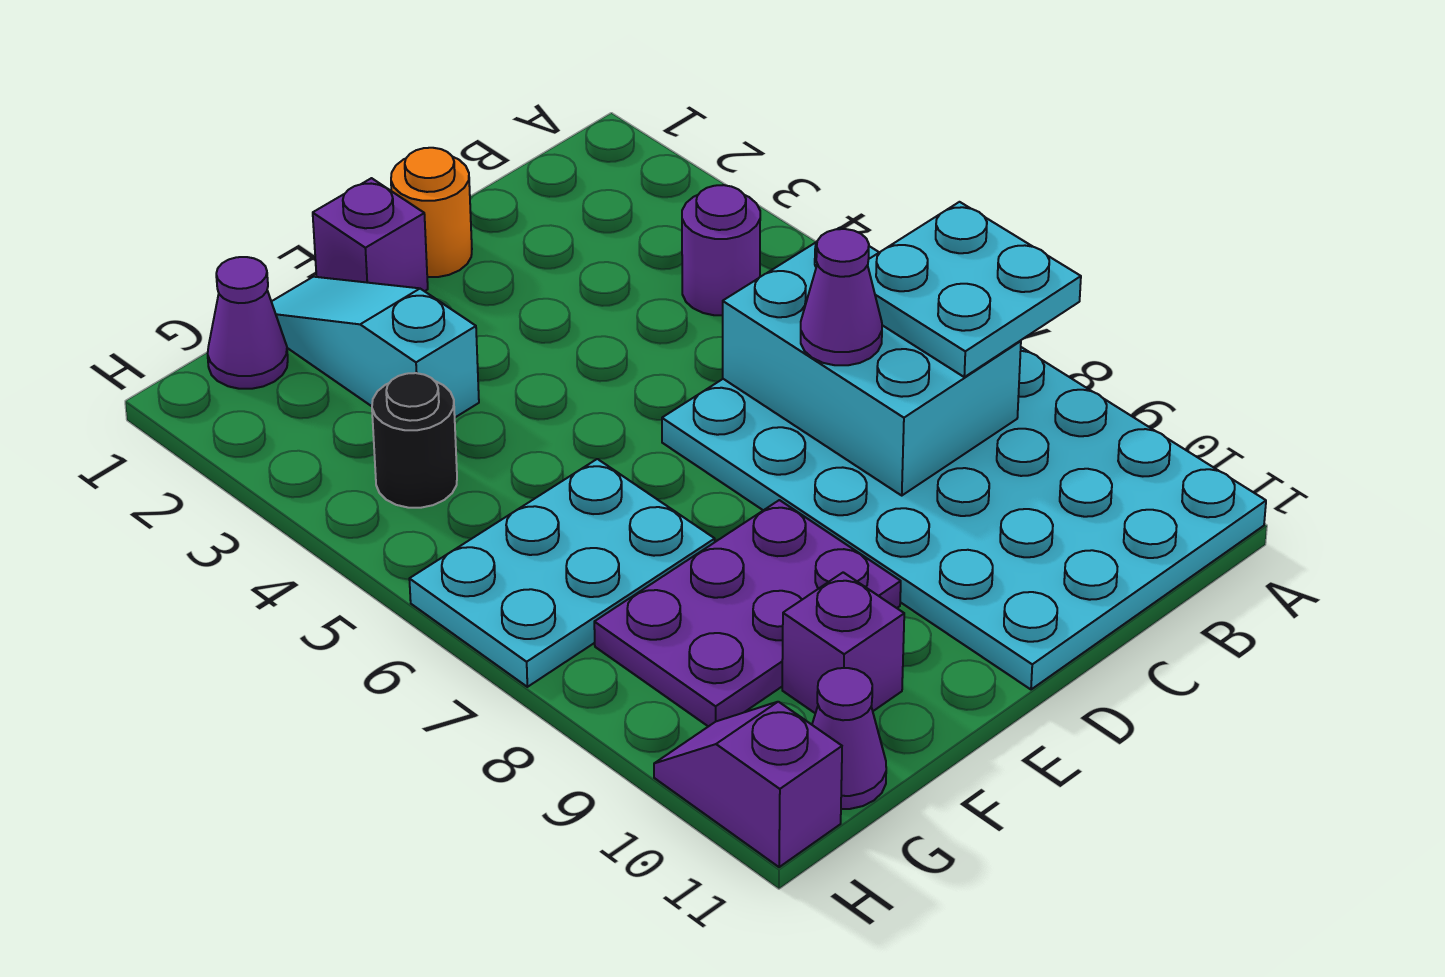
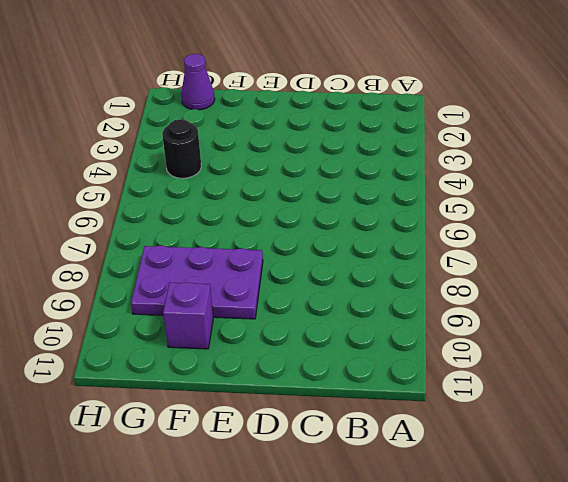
none -> cyan 4x6 plate [662,347,1266,689]
none -> purple 1x1 round brick [682,185,760,315]
none -> orange 1x1 round brick [391,148,472,277]

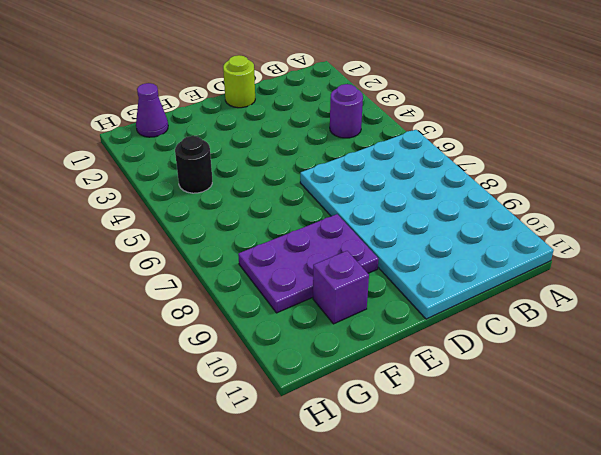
lime 1x1 round brick [223,55,255,108] -> orange 1x1 round brick [391,148,472,277]
none -> purple 1x1 brick [313,178,428,291]
none -> cyan 1x3 slope [271,277,479,417]
none -> cyan 2x3 plate [409,459,715,687]

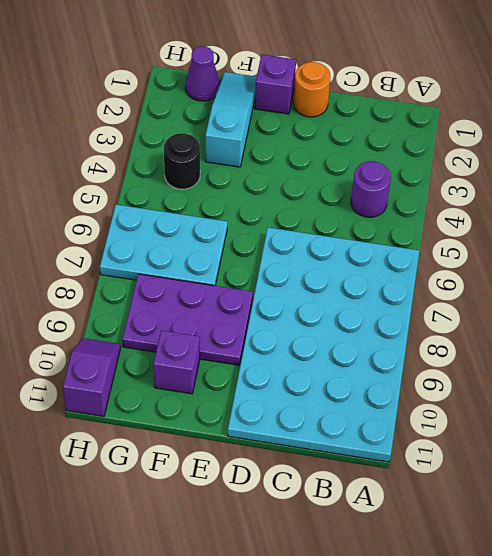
none -> purple 1x1 cone [812,668,886,809]
none -> cyan 2x3 brick [723,228,1021,495]
none -> cyan 2x2 plate [868,202,1081,377]

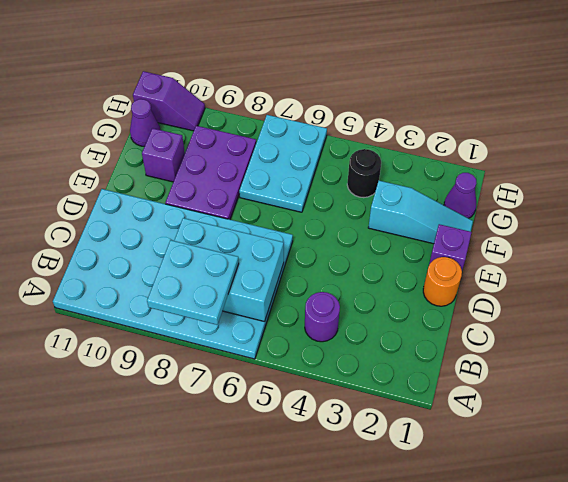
none -> purple 1x1 cone [801,229,882,365]

